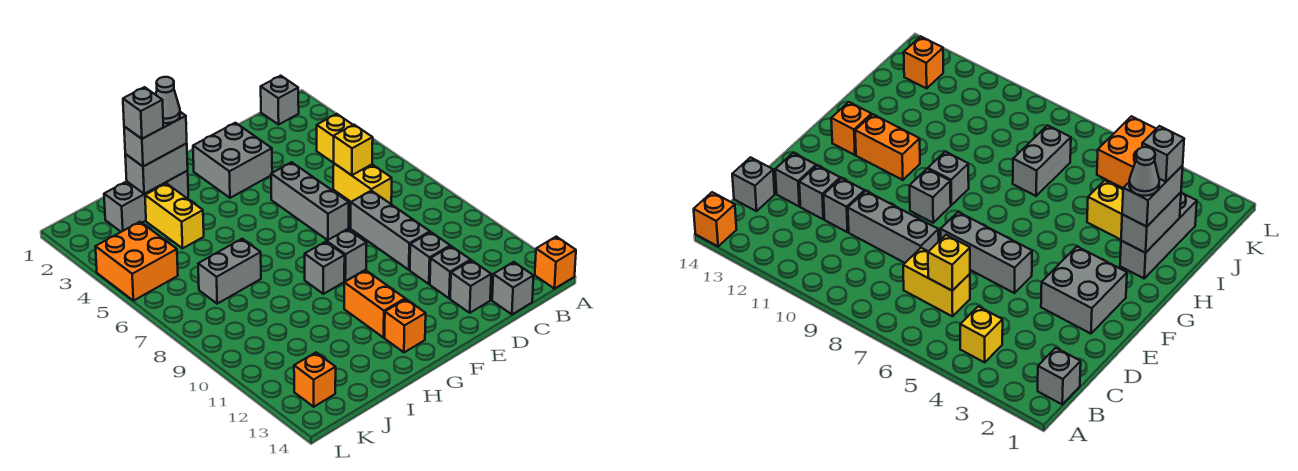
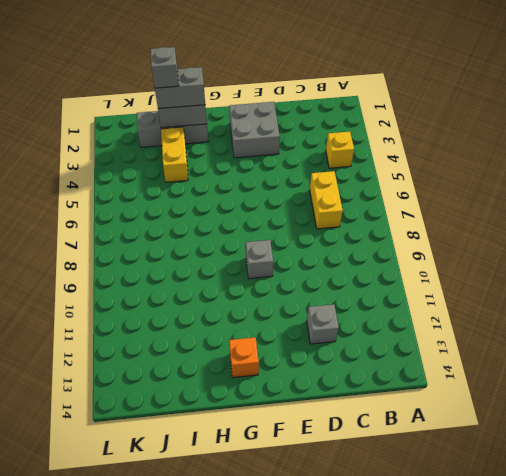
none -> orange 1x1 brick [535,237,576,289]
none -> grey 1x1 brick [261,76,299,125]
none -> grey 1x1 brick [492,262,534,314]

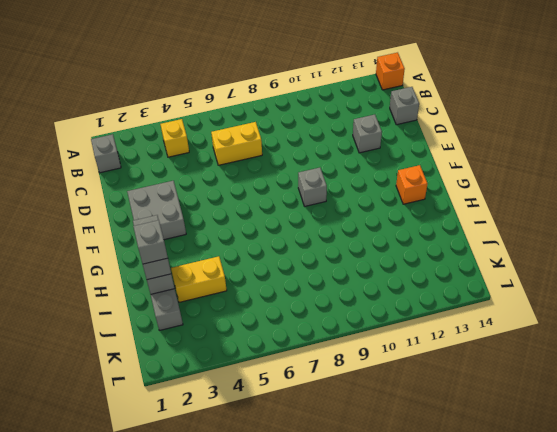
none -> grey 1x3 brick [351,191,430,270]
none -> grey 1x1 brick [410,232,450,284]
none -> grey 1x1 brick [450,260,491,313]

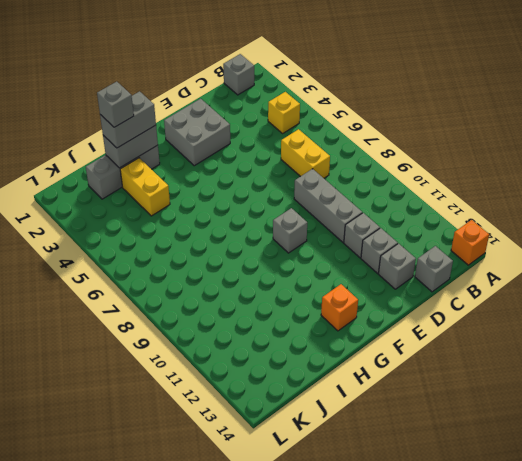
none -> grey 1x3 brick [271,162,349,240]
none -> grey 1x1 brick [305,242,345,294]
none -> orange 1x2 brick [344,270,405,338]

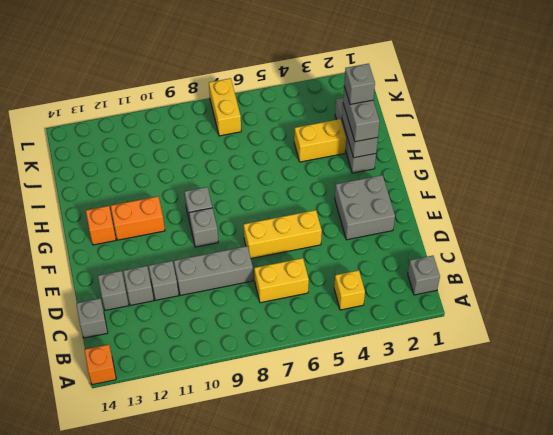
yellow 1x3 brick [244,210,322,259] -> grey 1x3 brick [271,162,349,240]
yellow 1x2 brick [209,78,241,136] -> none
none -> grey 1x2 brick [198,239,261,304]
none -> orange 2x2 brick [95,222,178,301]
none -> orange 1x1 brick [294,353,336,407]

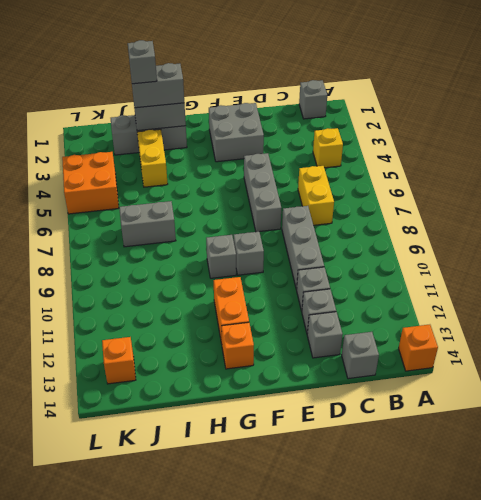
none -> yellow 1x1 brick [334,125,373,175]
none -> grey 1x1 cone [156,77,180,123]

